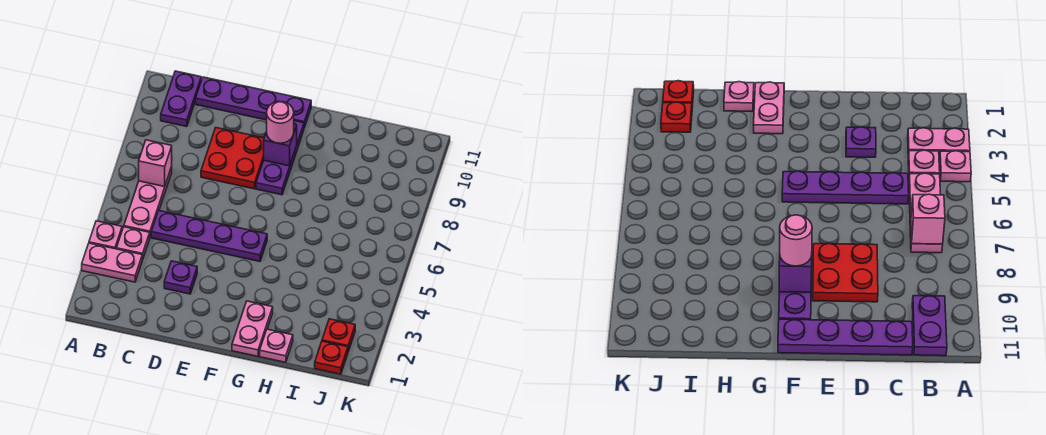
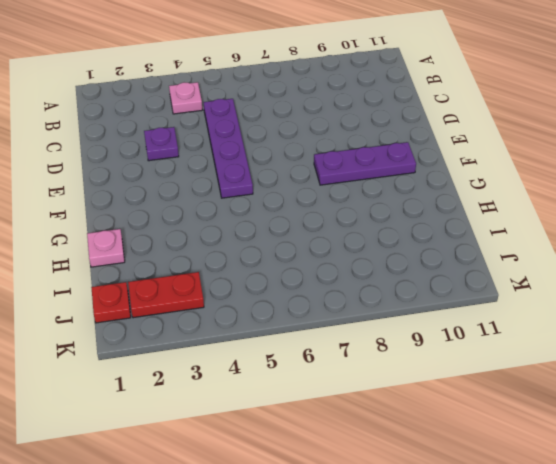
red 1x2 plate [128,272,204,318] -> red 1x1 plate [322,319,355,351]
none -> pink 1x2 plate [82,243,142,282]
none -> pink 1x1 plate [89,221,122,249]
none -> pink 1x3 plate [124,167,172,237]

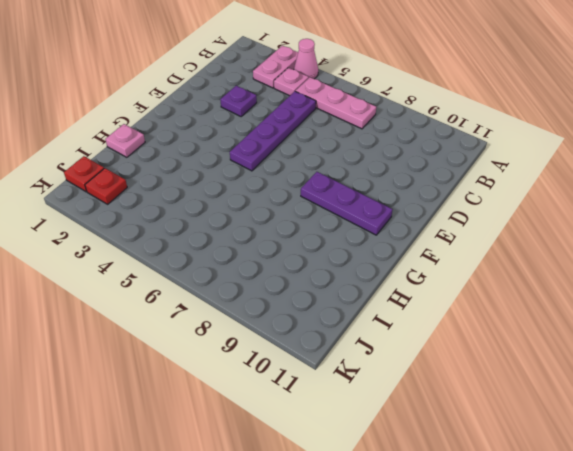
pink 1x1 cone [294,39,318,79] -> pink 1x1 plate [89,221,122,249]
none -> purple 1x2 plate [161,71,201,127]
none -> purple 1x4 plate [196,77,311,128]
none -> red 2x2 plate [201,128,264,189]

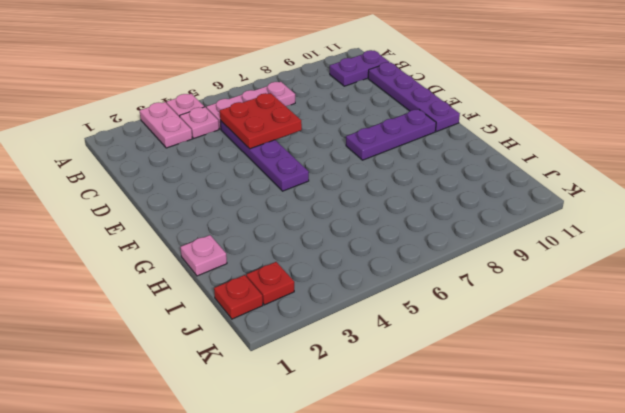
red 2x2 plate [220,93,302,149] -> red 2x2 plate moved to [201,128,264,189]
none -> purple 1x1 plate [164,261,197,294]
none -> pink 1x2 plate [232,301,273,356]
none -> pink 1x1 brick [139,140,172,187]

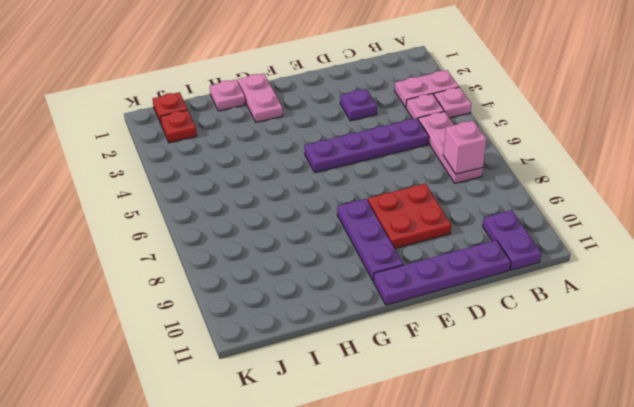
none -> purple 1x1 brick [264,124,297,166]
none -> pink 1x1 round brick [267,101,294,143]

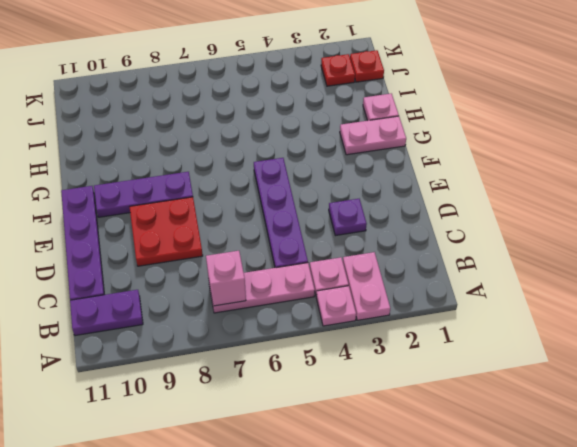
none -> purple 1x1 brick [264,124,297,166]
none -> pink 1x1 round brick [267,101,294,143]

